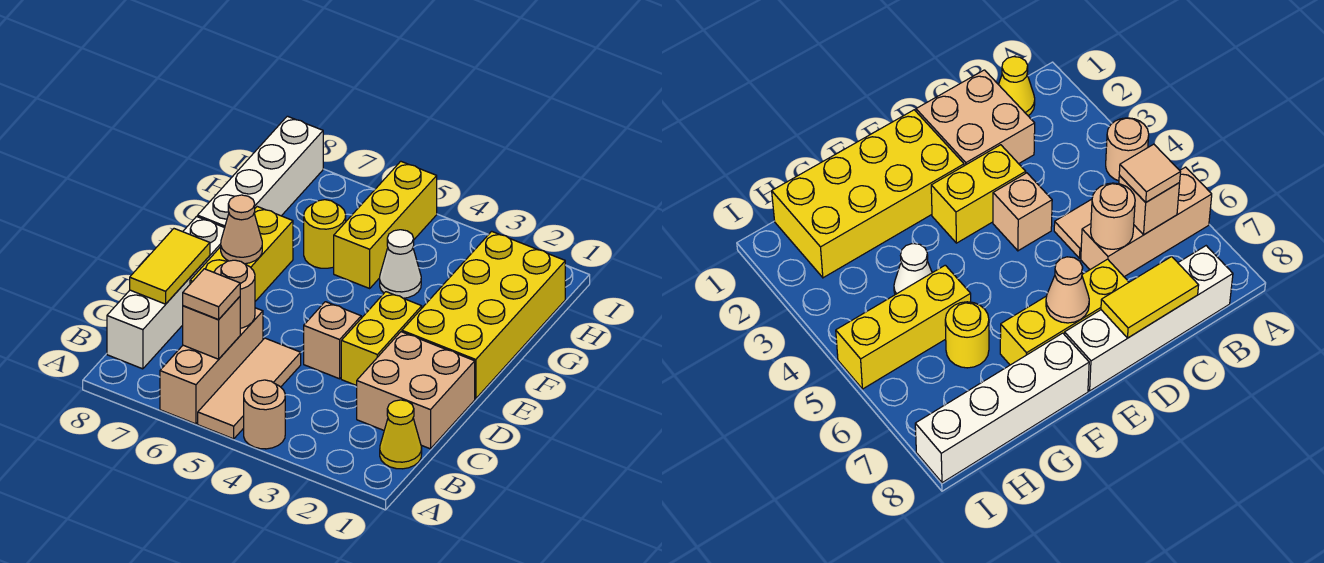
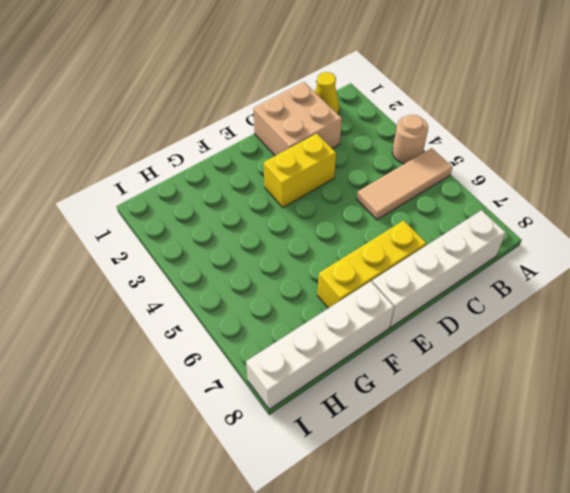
none -> tan 1x3 brick [160,308,263,424]
none -> tan 1x1 brick [304,302,361,379]
none -> yellow 2x4 brick [402,231,565,399]

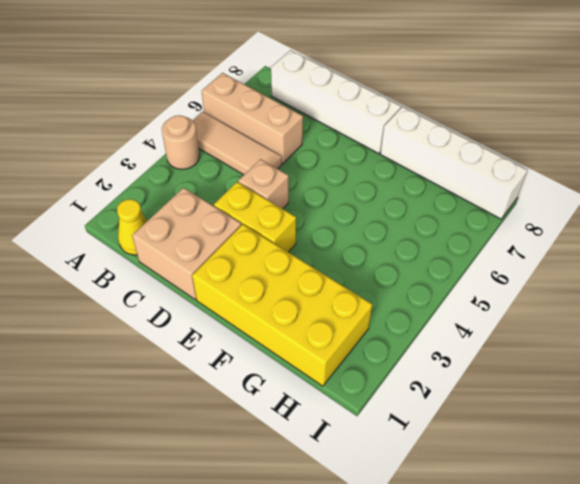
none -> yellow 1x3 brick [190,207,293,301]
none -> white 1x1 cone [380,230,421,298]
none -> yellow 1x3 brick [334,161,437,288]

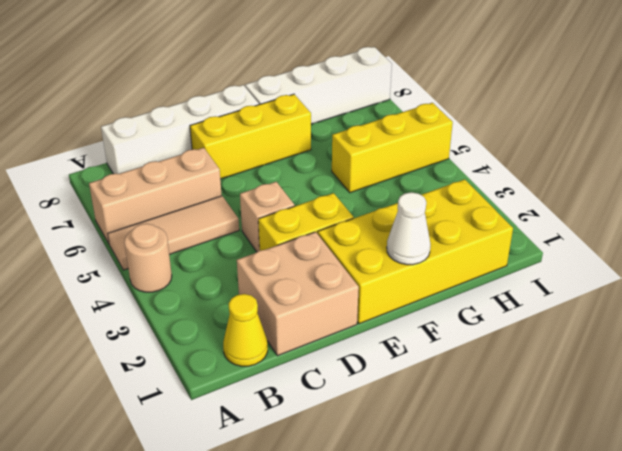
white 1x1 cone [387,192,431,265] -> white 1x1 cone moved to [380,230,421,298]
none -> yellow 1x1 round brick [304,200,346,268]
none -> tan 1x1 brick [183,297,240,359]
none -> tan 1x1 round brick [214,260,255,328]

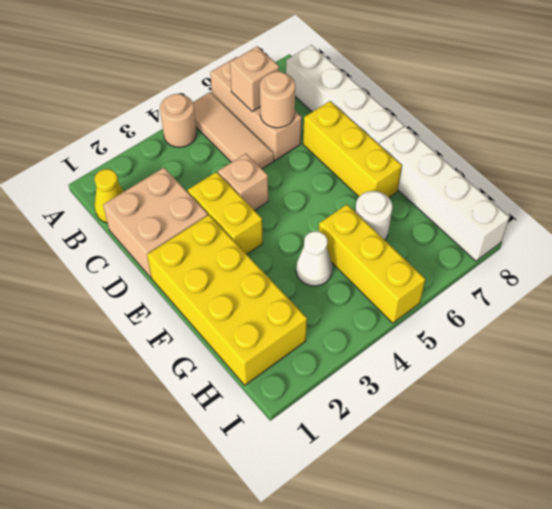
white 1x1 round brick [355,191,392,240] -> yellow 1x1 round brick [304,200,346,268]
none -> yellow 1x2 tile [130,229,210,304]
none -> tan 1x1 cone [221,195,262,264]
none -> tan 1x1 tile [183,269,240,320]

